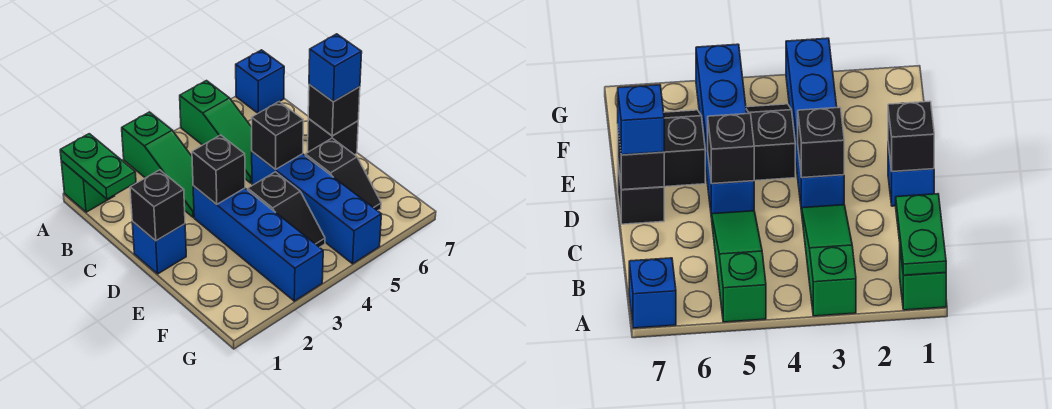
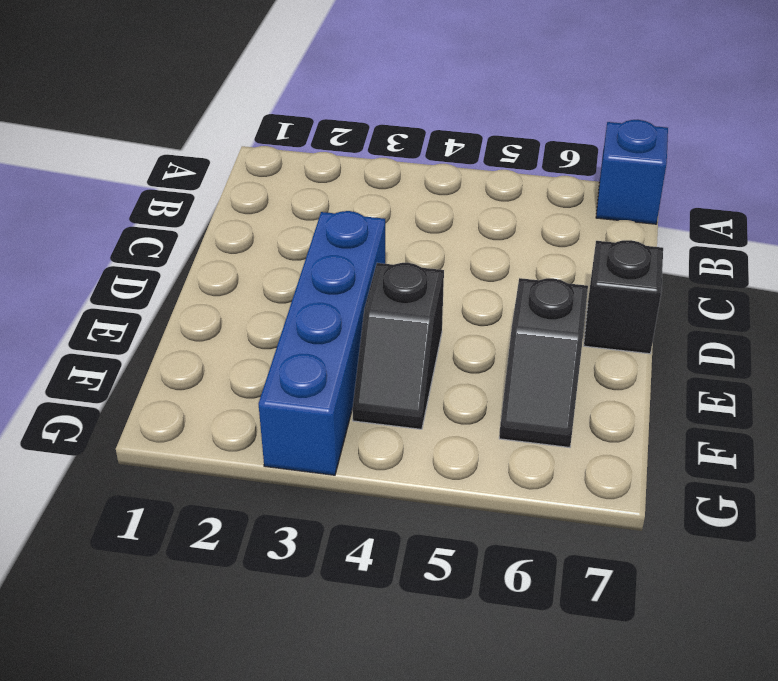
none -> green 1x1 brick [61,161,115,212]
none -> green 1x3 slope [122,112,194,217]
none -> green 1x3 slope [180,81,252,183]

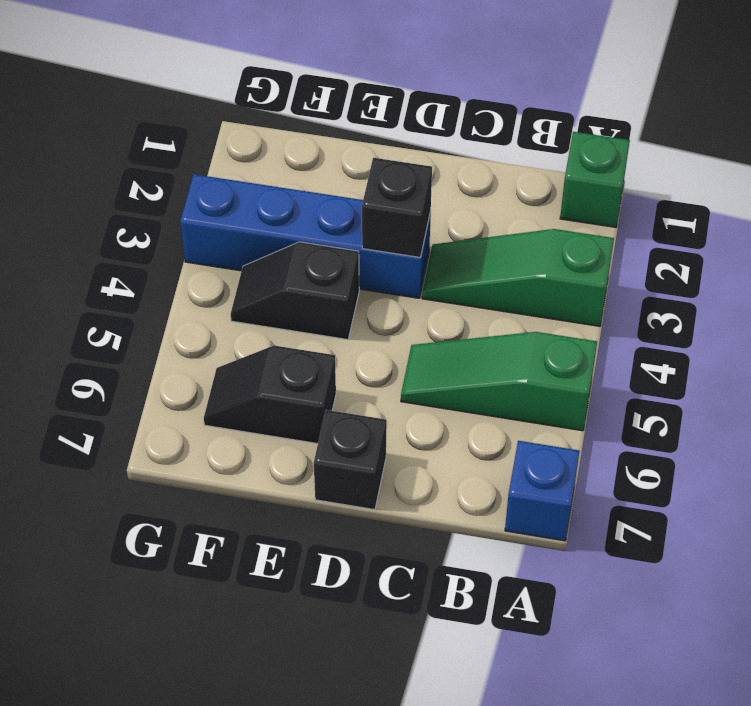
none -> blue 1x1 brick [132,221,186,274]
none -> blue 1x4 brick [252,152,381,264]
none -> green 1x2 plate [60,134,136,199]

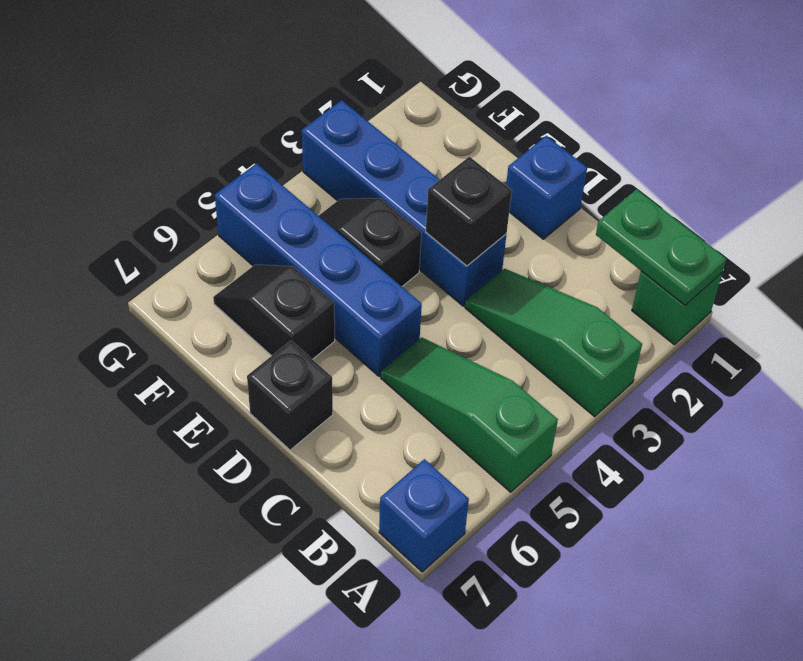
none -> black 1x1 brick [130,170,185,241]
none -> black 1x1 brick [252,102,303,170]
none -> black 1x1 brick [308,84,360,136]

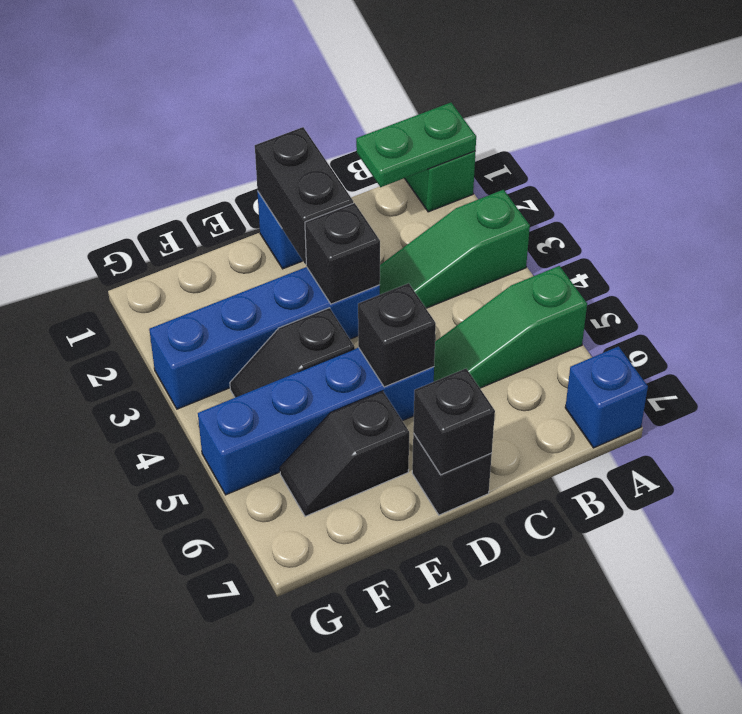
black 1x2 brick [255,127,353,264] -> black 1x1 brick [130,170,185,241]
none -> blue 1x1 brick [309,34,362,101]

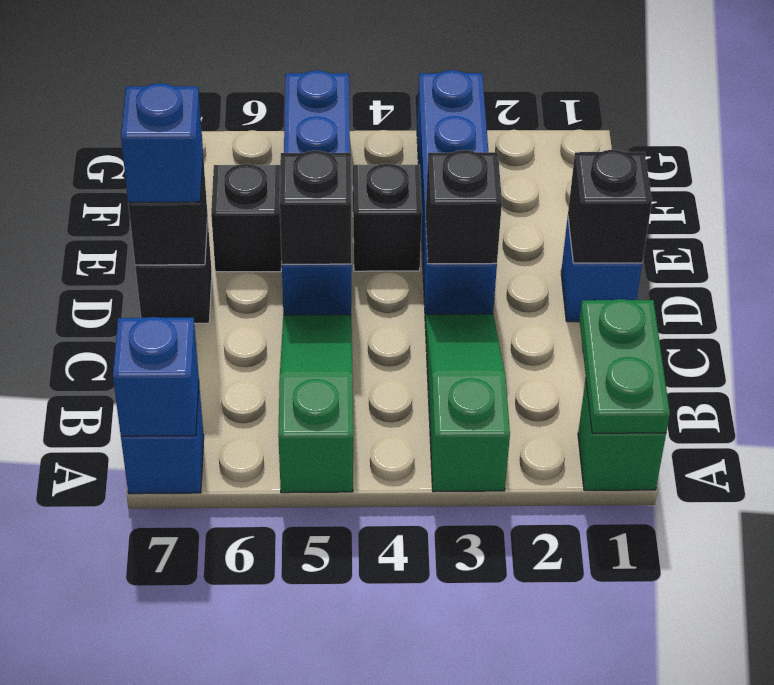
blue 1x1 brick [113,317,199,436] -> none

